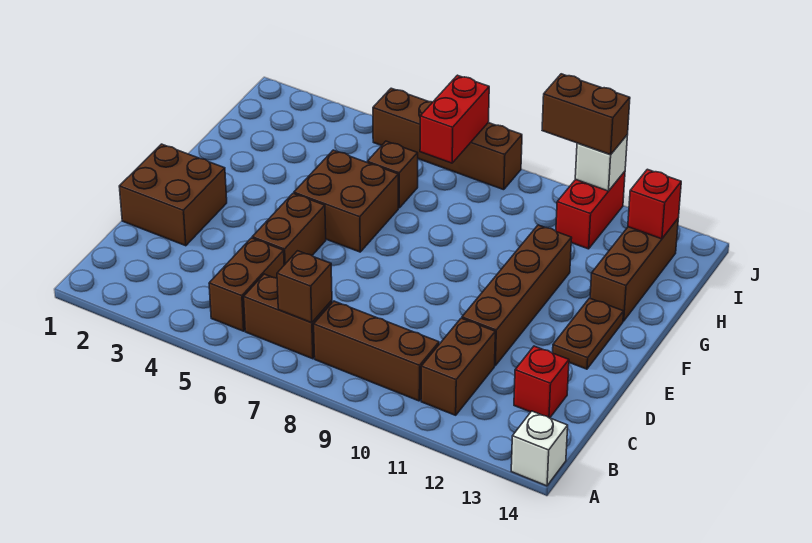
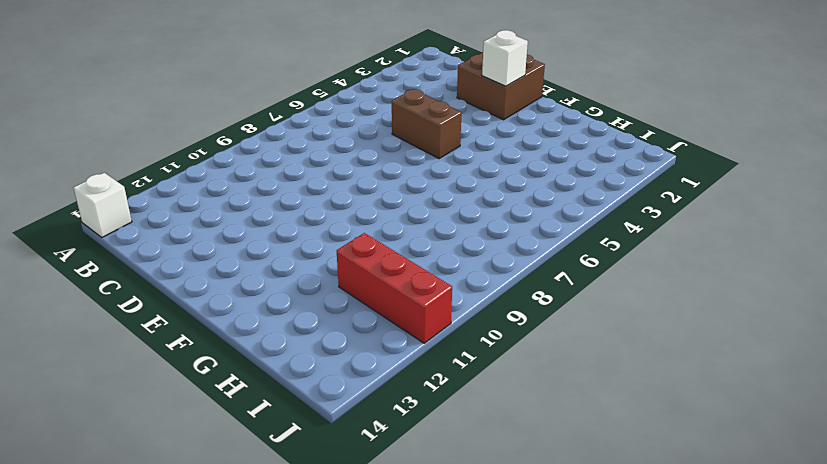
white 1x1 brick [482,30,528,86] -> white 1x1 brick moved to [575,136,627,191]
red 1x3 brick [337,233,452,343] -> red 1x2 brick [556,172,625,249]
none -> brown 1x2 brick [209,238,284,331]
none -> brown 1x2 brick [244,274,332,359]
none -> brown 1x3 brick [314,301,439,401]

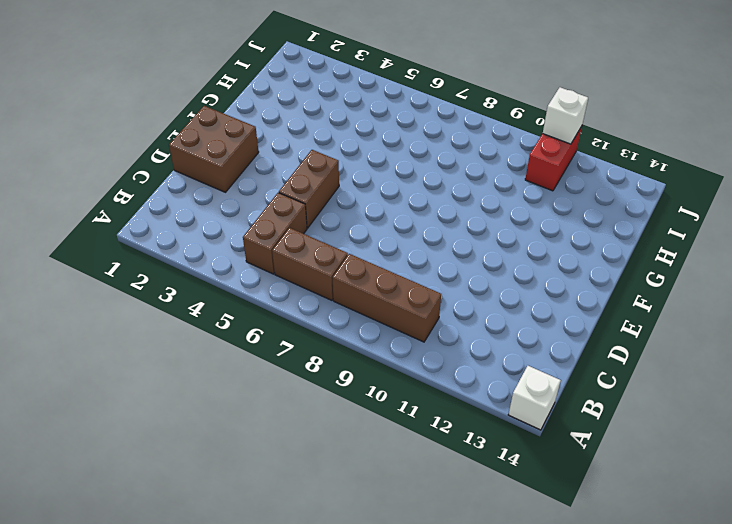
none -> brown 1x2 brick [421,318,495,415]
none -> red 1x1 brick [514,346,569,418]
none -> brown 1x4 brick [462,225,572,365]

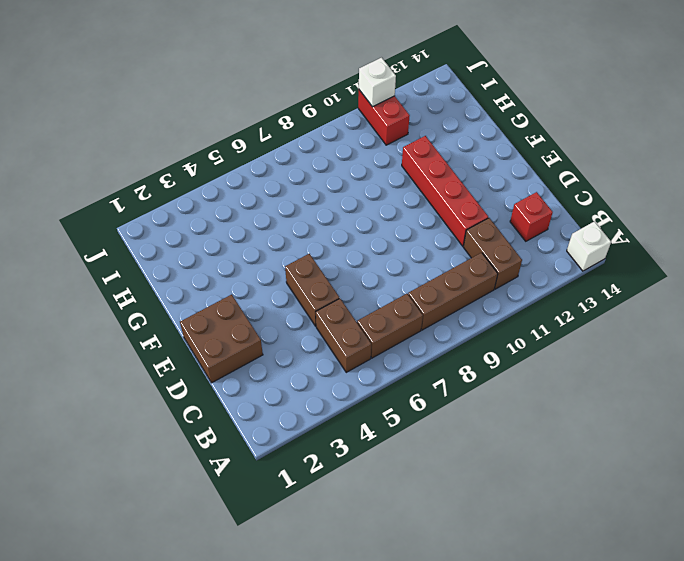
red 1x4 brick [402,136,488,246] -> brown 1x4 brick [462,225,572,365]
none -> brown 1x2 plate [553,298,624,369]
none -> brown 2x2 brick [294,150,398,252]
none -> brown 1x3 brick [590,219,678,321]

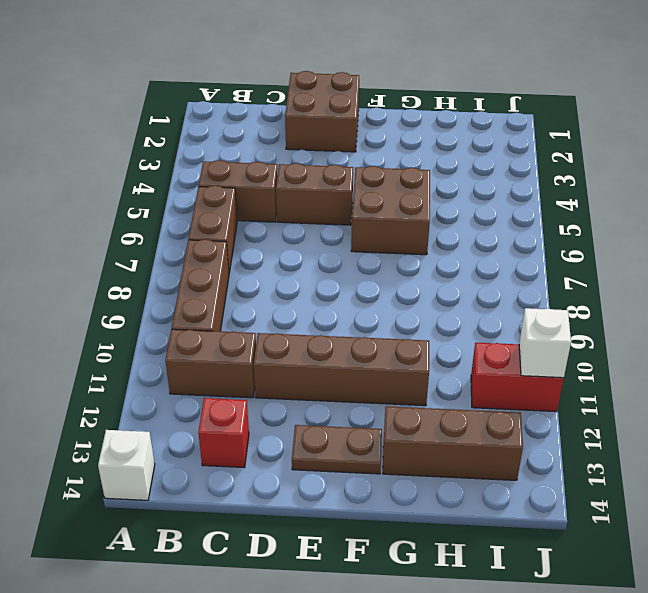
none -> brown 1x1 brick [367,141,418,208]
none -> brown 1x4 brick [373,88,522,190]
none -> brown 1x1 brick [277,251,332,323]

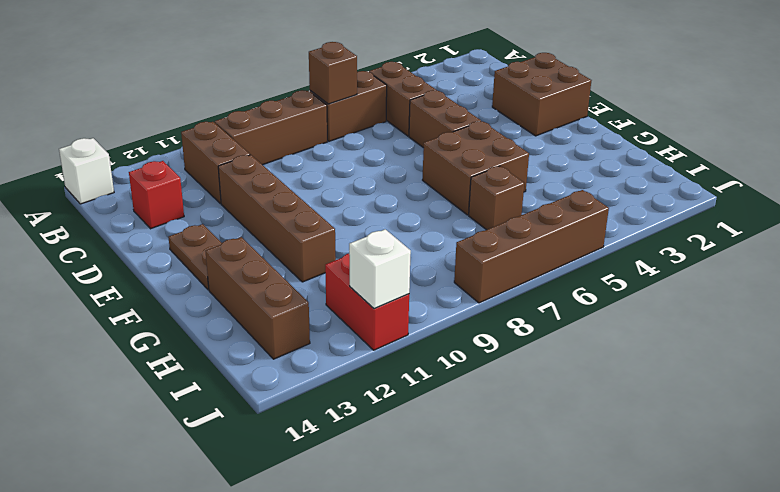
none -> red 1x2 brick [420,75,489,163]
none -> red 1x1 brick [628,169,681,239]
none -> brown 1x2 brick [542,74,630,155]

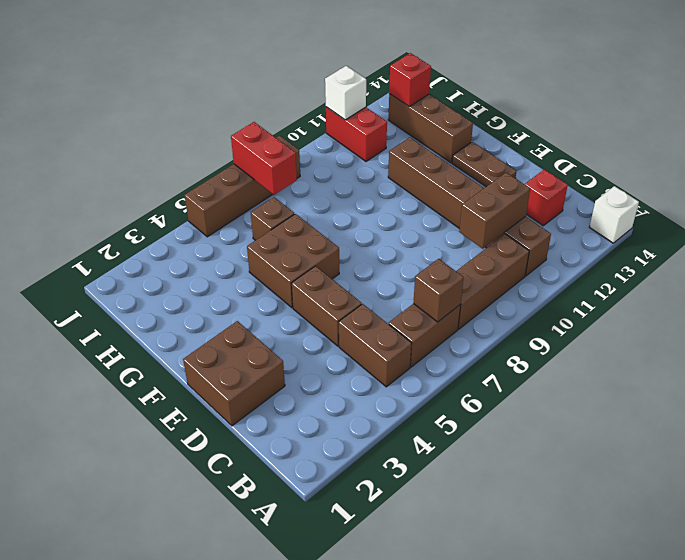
brown 1x2 brick [459,172,530,249] -> brown 1x2 brick moved to [542,74,630,155]

